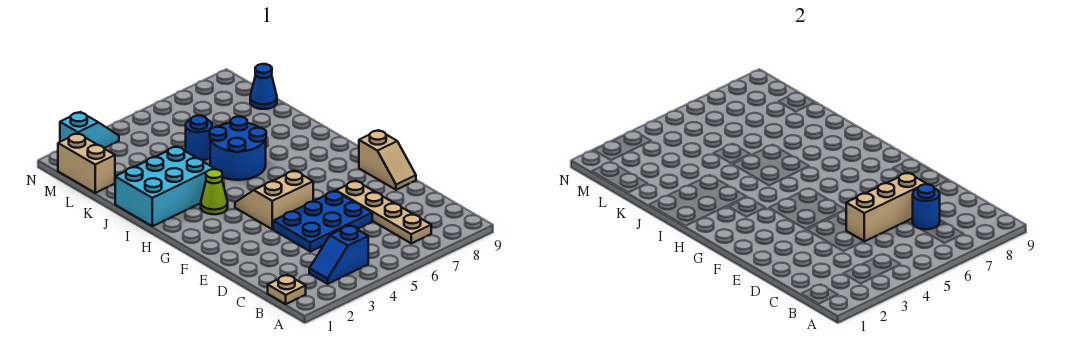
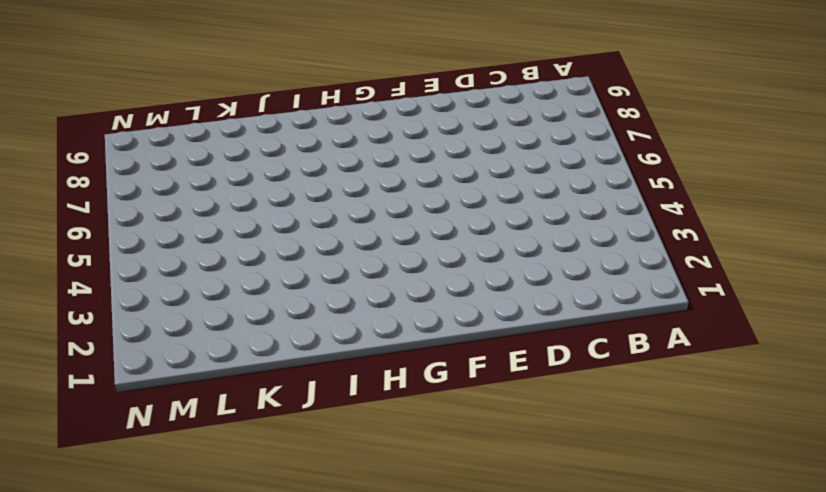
none -> tan 1x1 plate [268,275,306,304]
none -> blue 1x2 slope [309,225,368,284]
none -> tan 1x4 plate [336,181,431,243]

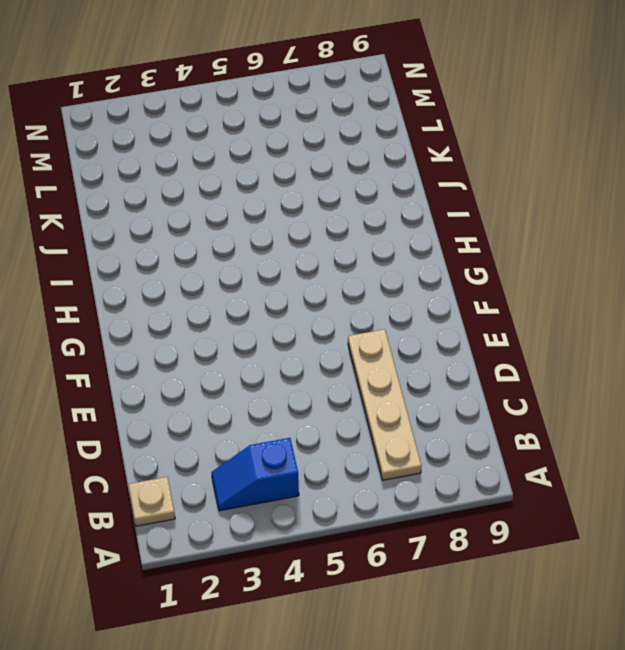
none -> blue 2x3 plate [273,191,372,252]
none -> tan 1x2 slope [359,130,416,190]
none -> tan 2x2 slope [235,171,313,229]

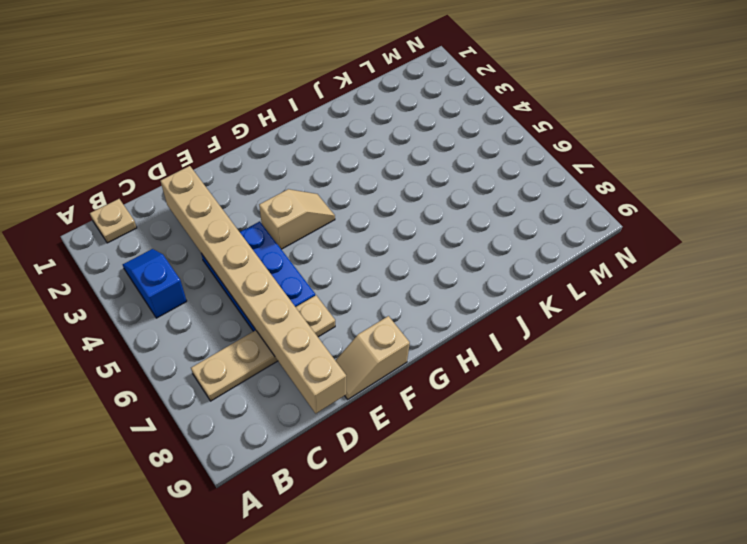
tan 1x8 brick [161,166,346,413] -> tan 1x3 brick [846,173,926,241]
tan 1x2 slope [259,189,335,249] -> tan 2x2 slope [235,171,313,229]
none -> lime 1x1 cone [201,169,228,214]
none -> cyan 2x3 brick [115,147,214,226]
none -> blue 2x2 round brick [210,117,266,180]

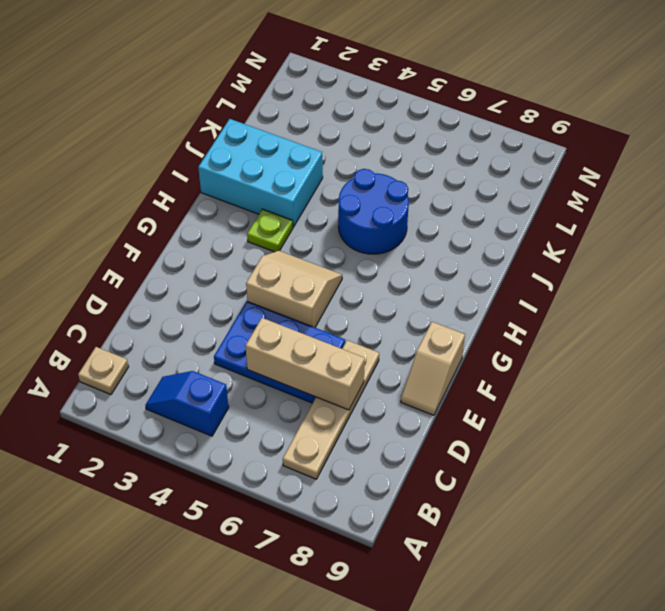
lime 1x1 plate [247,209,293,252] -> lime 1x1 cone [201,169,228,214]
none -> blue 1x1 round brick [186,116,212,160]
none -> tan 1x2 brick [58,134,115,193]
none -> blue 1x1 cone [250,64,277,109]

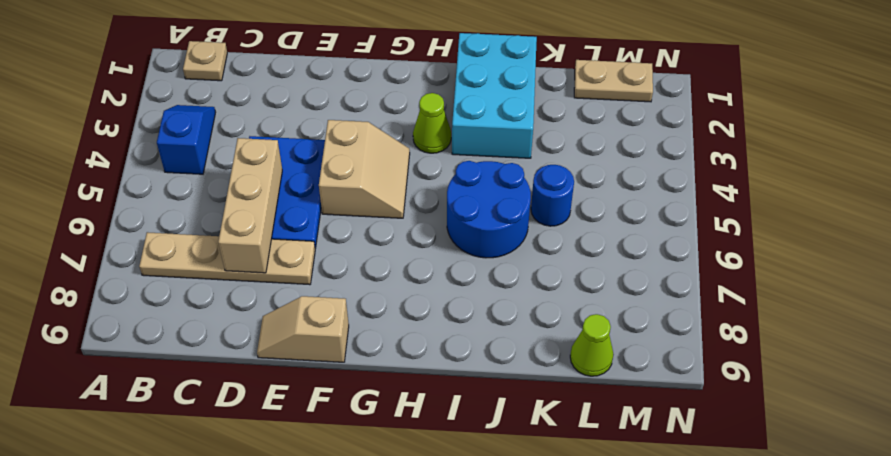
tan 1x2 plate [574,60,653,102] -> tan 1x2 brick [58,134,115,193]
lime 1x1 cone [570,314,613,376] -> blue 1x1 cone [250,64,277,109]
none -> cyan 1x2 slope [60,112,119,148]
none -> blue 1x1 round brick [913,184,940,229]

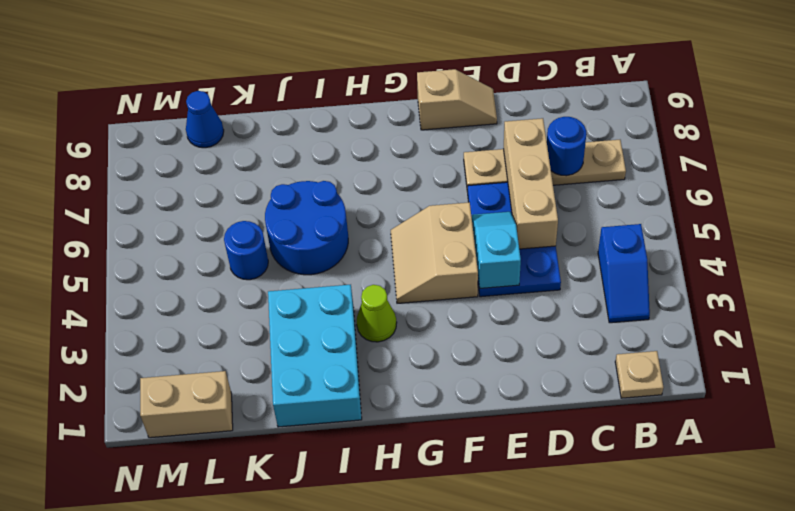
cyan 1x2 slope [472,212,521,288] -> cyan 1x2 slope moved to [60,112,119,148]

